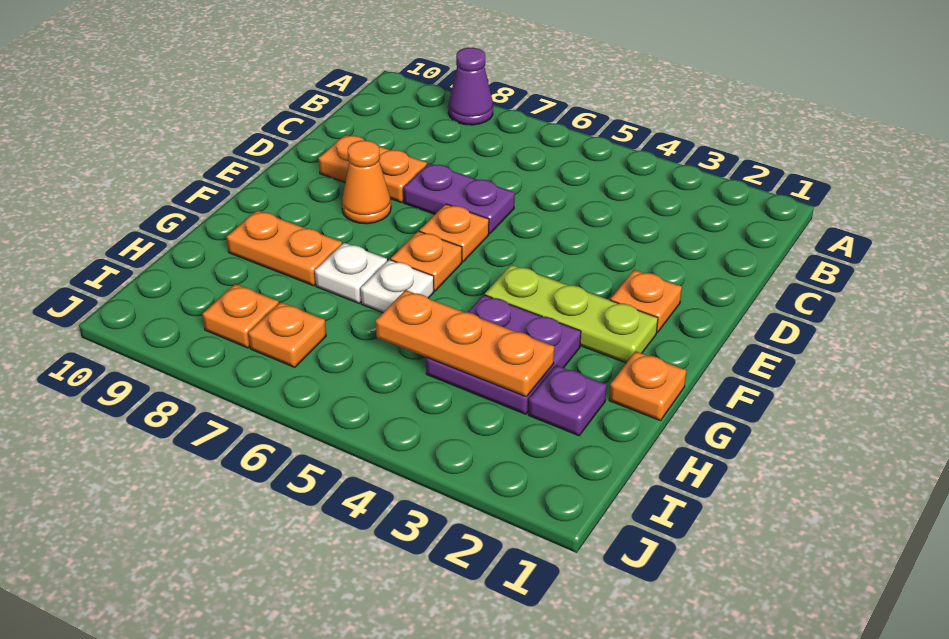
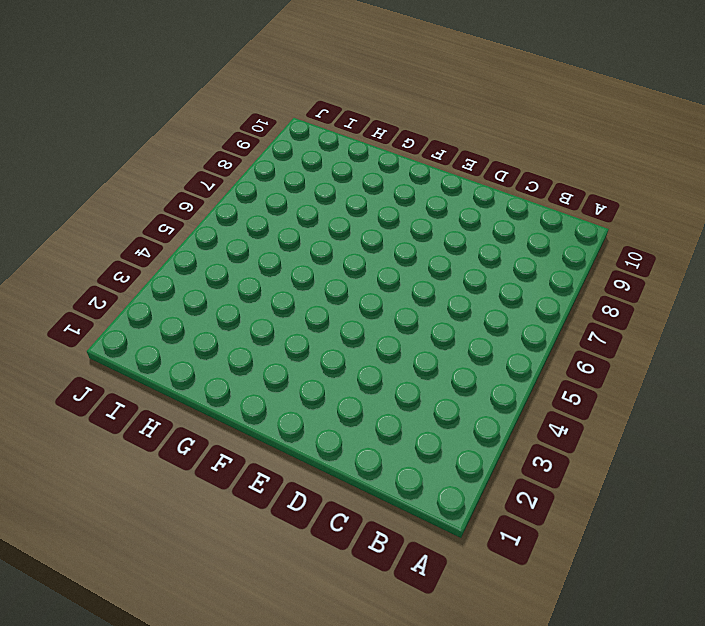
none -> purple 1x1 cone [448,48,493,125]
none -> purple 1x2 plate [403,163,515,234]
none -> orange 1x2 plate [319,135,427,202]

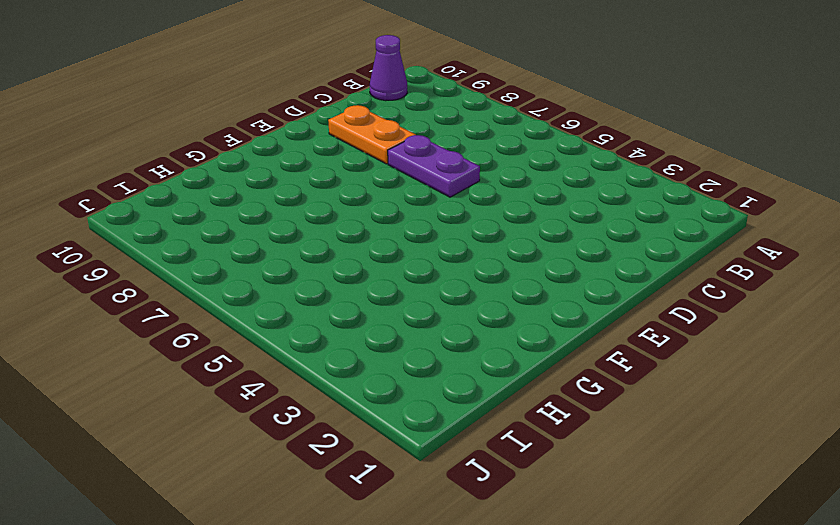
purple 1x1 cone [370,35,407,101] -> purple 1x1 cone moved to [448,48,493,125]
none -> orange 1x1 plate [611,270,682,333]
none -> orange 1x1 plate [420,204,489,262]
none -> orange 1x1 cone [342,141,391,224]

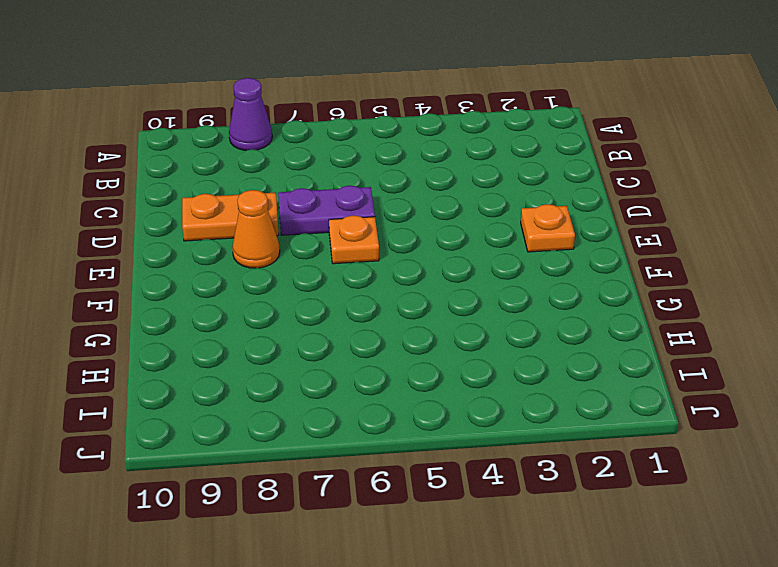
none -> lime 1x3 plate [485,265,658,363]
none -> orange 1x1 plate [391,231,462,291]
none -> orange 1x1 plate [609,351,686,421]

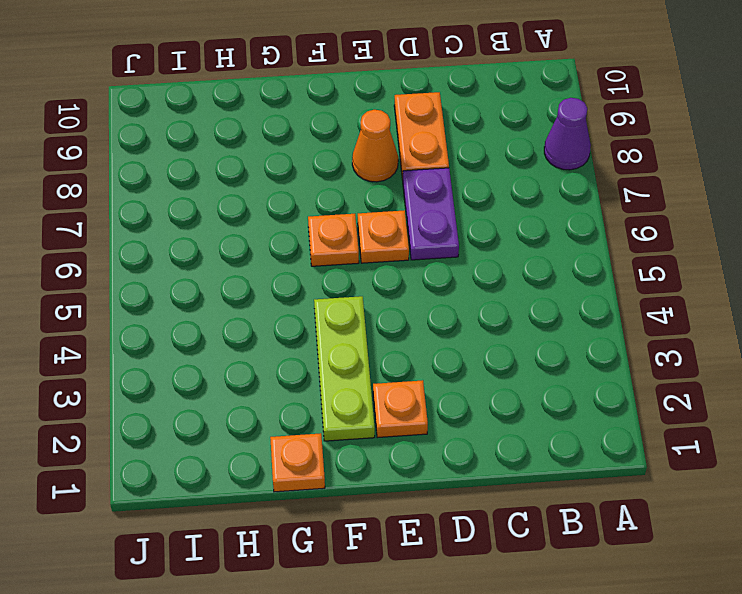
none -> purple 2x2 plate [426,295,581,414]
none -> white 1x1 plate [360,260,434,313]
none -> white 1x1 plate [315,243,387,303]

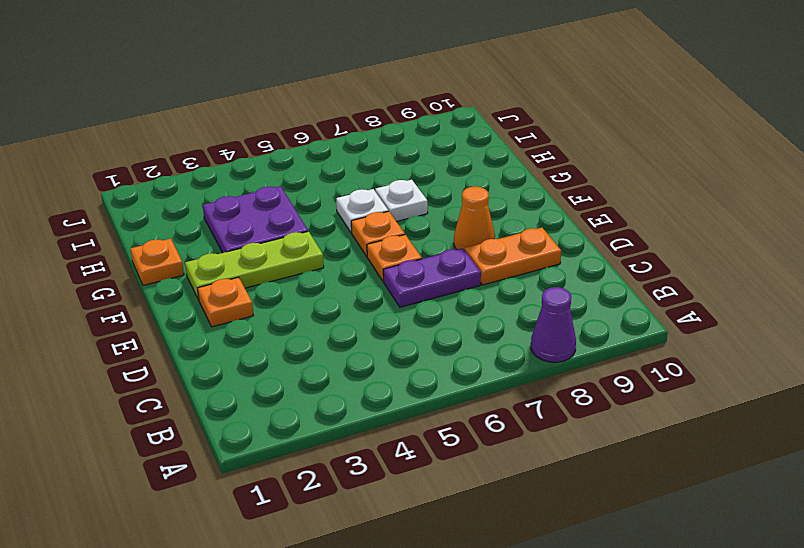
none -> orange 1x2 plate [227,210,342,286]
none -> purple 1x1 plate [528,365,607,436]
none -> orange 1x1 plate [248,302,326,367]

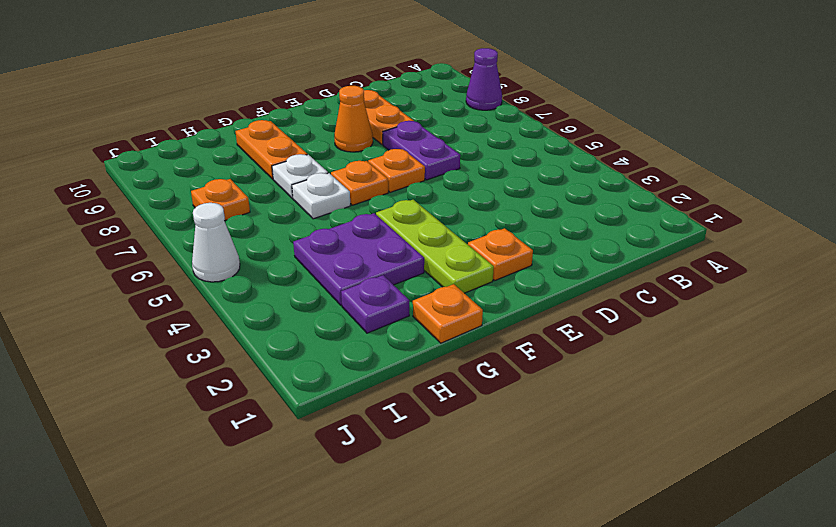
white 1x1 cone [192,203,240,282] -> none
none -> orange 1x1 plate [203,284,279,348]
none -> orange 1x3 plate [376,290,554,397]

